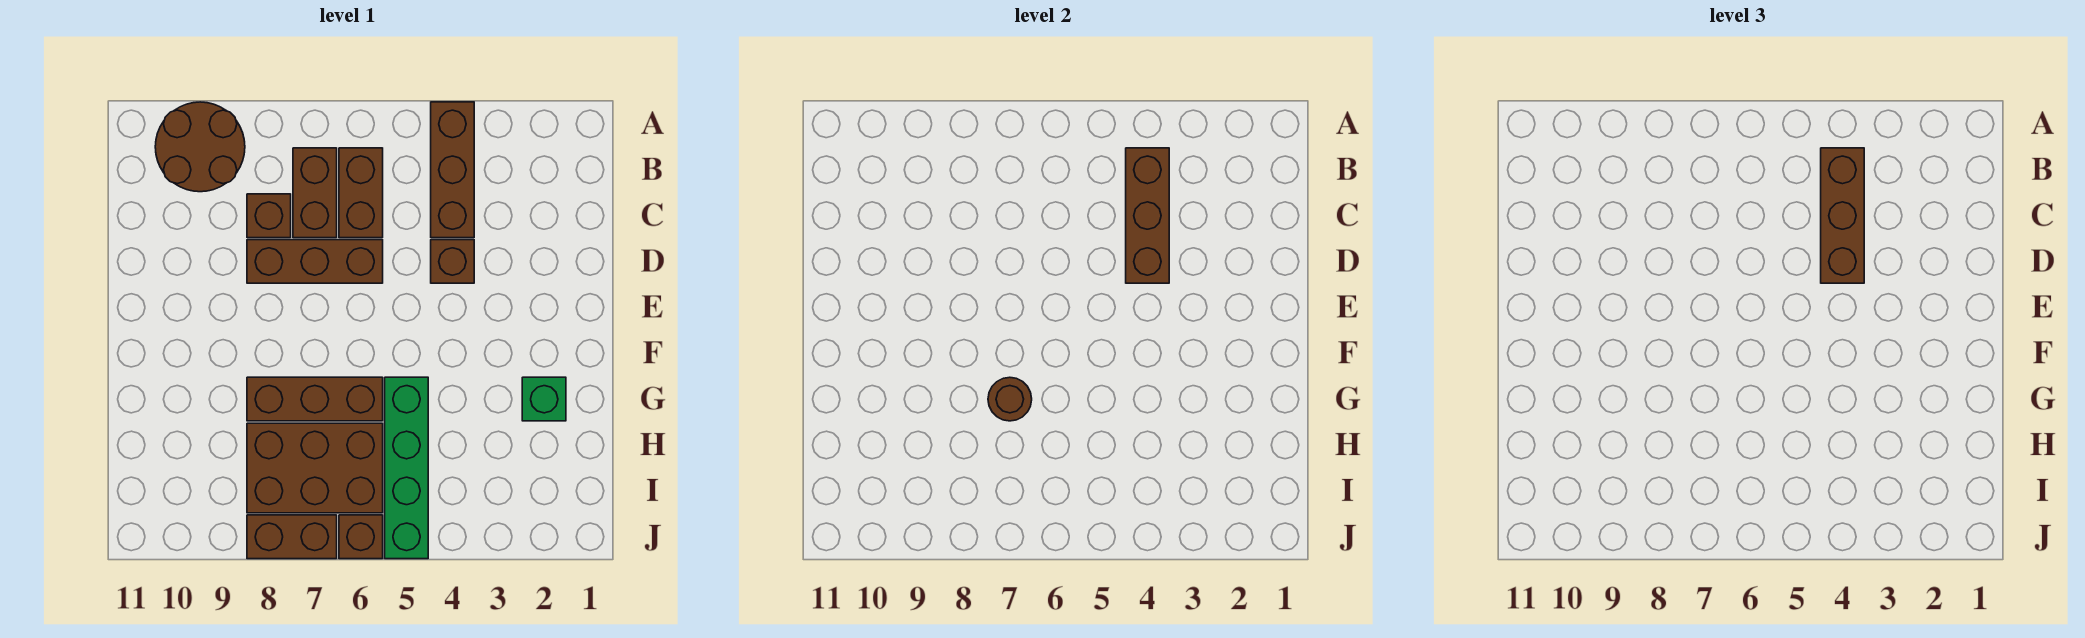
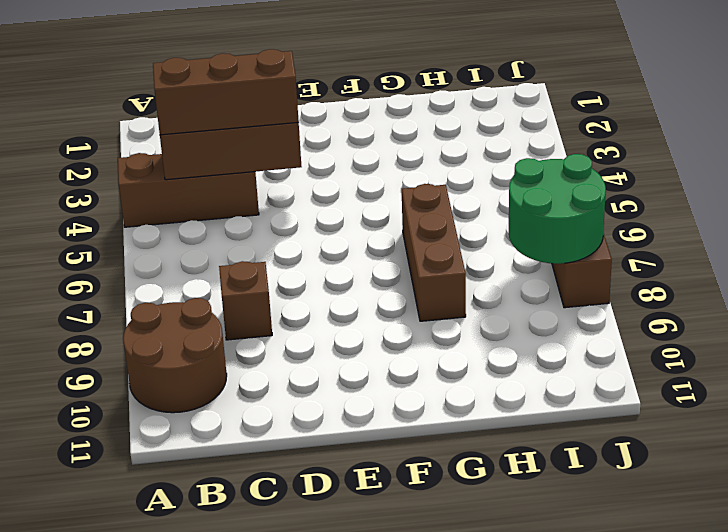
green 2x2 round brick [509,154,606,264] -> none
none -> brown 1x2 brick [339,148,383,238]
none -> brown 1x2 brick [293,148,337,238]
none -> brown 1x1 brick [431,240,474,283]

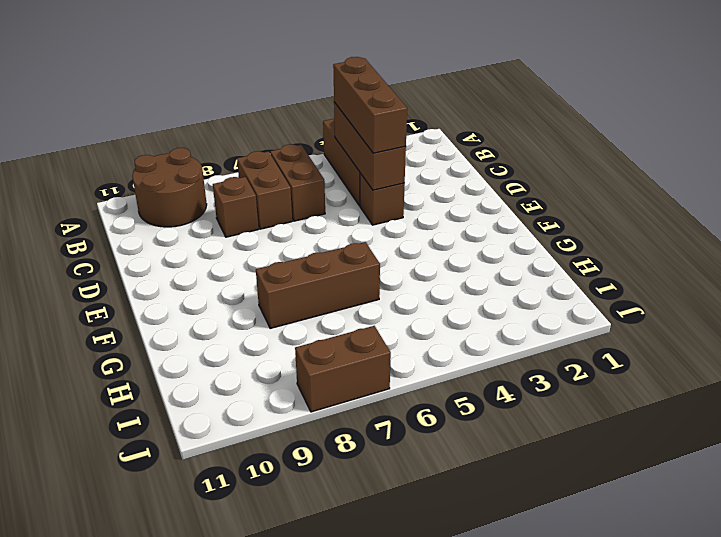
none -> brown 1x3 brick [247,240,383,283]
none -> green 1x1 brick [522,377,566,421]
none -> green 1x4 brick [385,377,428,559]

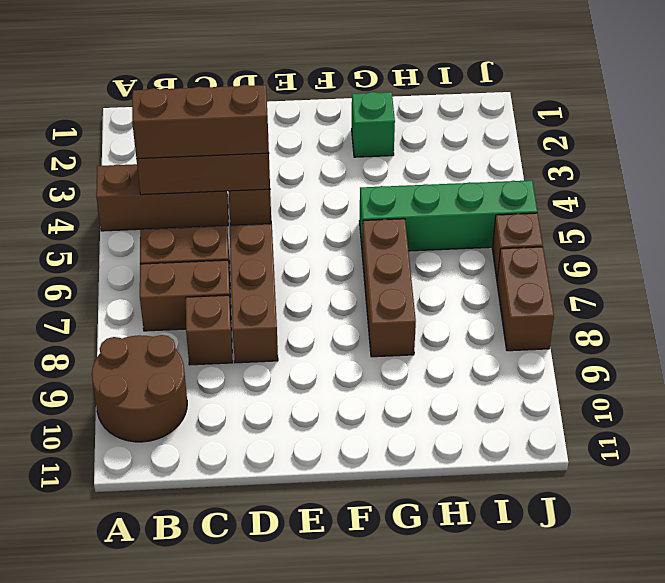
none -> brown 2x3 brick [247,423,383,513]
none -> brown 1x1 round brick [988,377,1032,421]

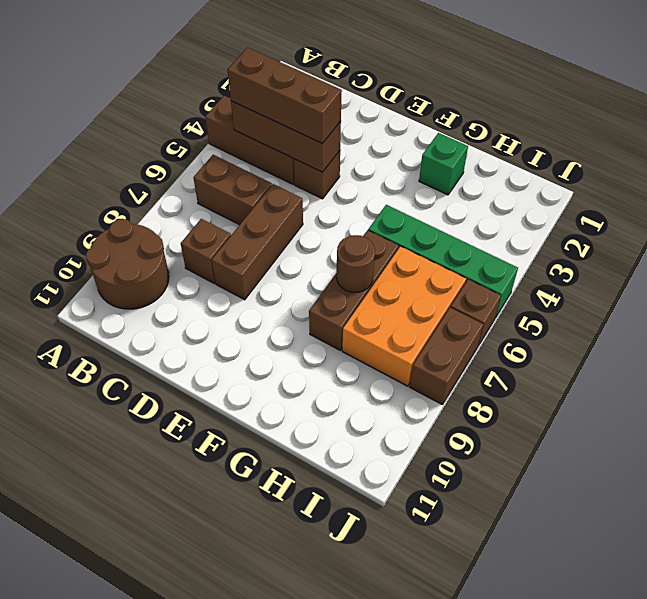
orange 2x3 brick [342,246,466,386] -> brown 2x3 brick [247,423,383,513]
none -> brown 1x2 brick [293,148,337,238]

